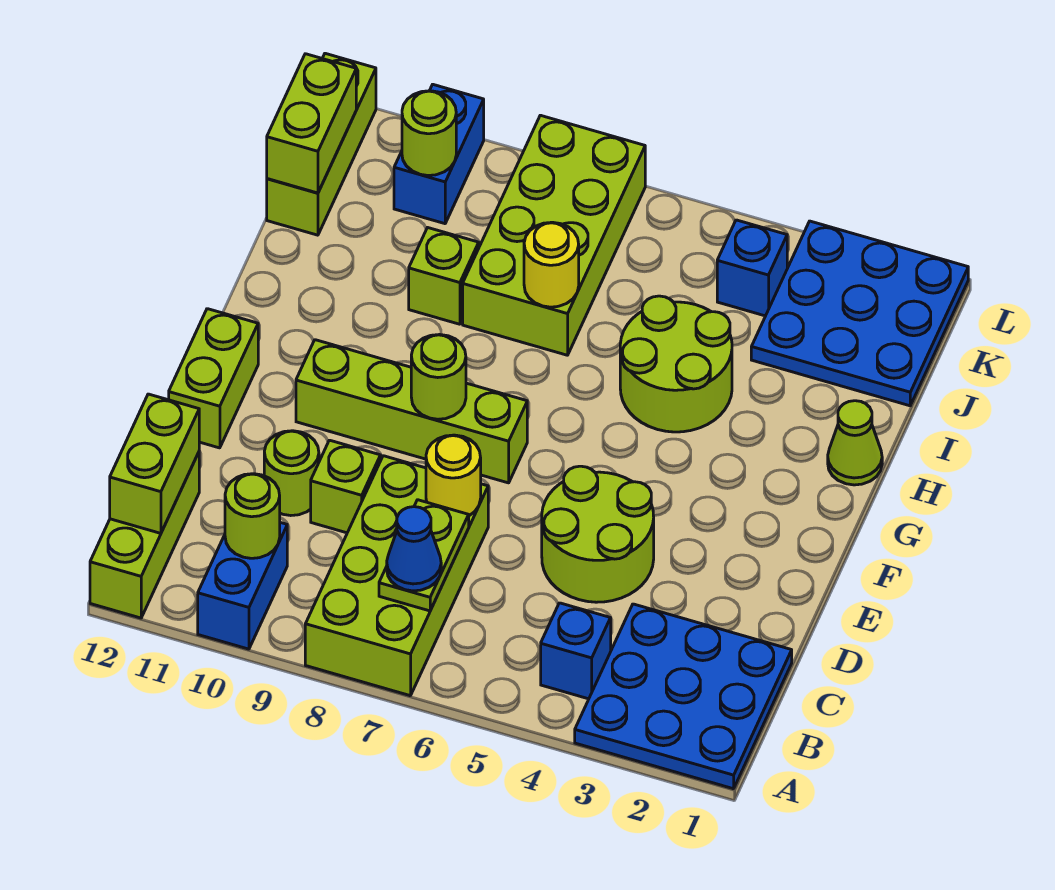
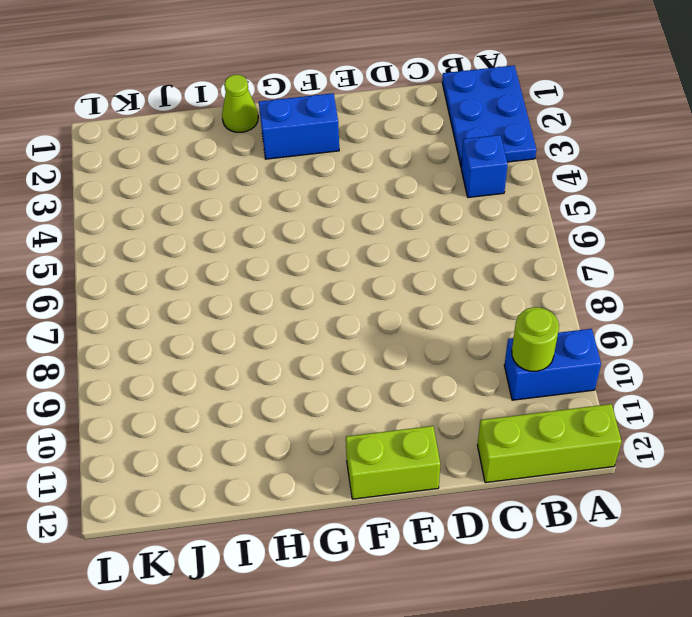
blue 2x3 plate [442,65,536,166] -> blue 3x3 plate [575,604,792,789]
blue 1x2 brick [259,93,339,159] -> blue 1x2 brick moved to [394,85,484,224]
none -> lime 2x4 brick [305,456,488,696]
none -> lime 2x2 round brick [542,466,654,602]
none -> lime 1x1 brick [311,440,381,533]

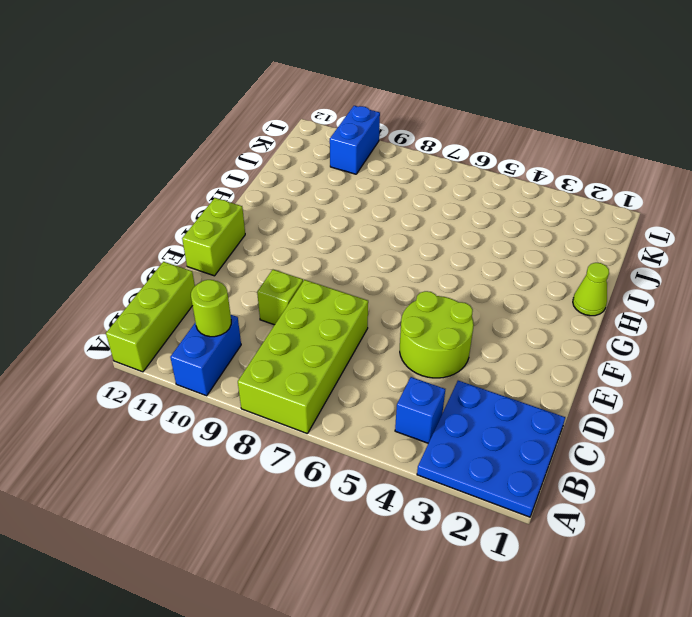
none -> lime 1x1 round brick [264,431,319,516]
none -> lime 1x4 brick [296,340,527,483]
none -> lime 2x2 round brick [620,296,732,432]

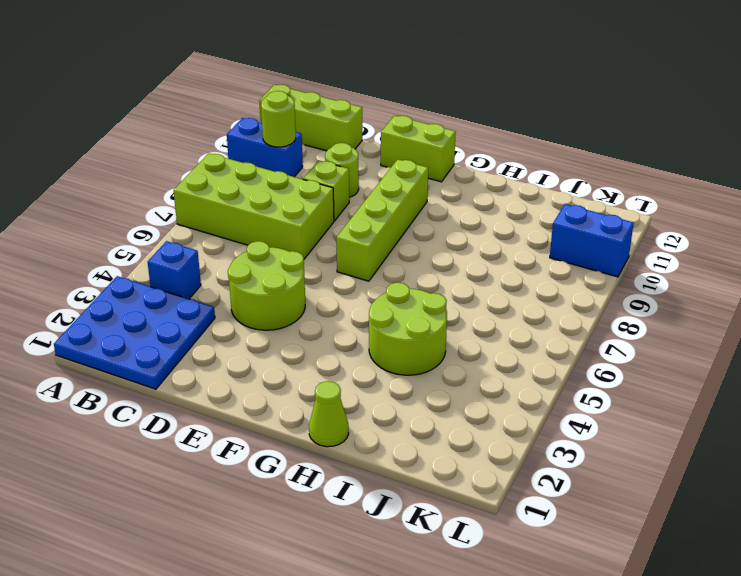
none -> lime 2x4 brick [463,115,645,355]
none -> lime 1x1 brick [409,228,479,324]
none -> blue 3x3 plate [751,221,968,406]

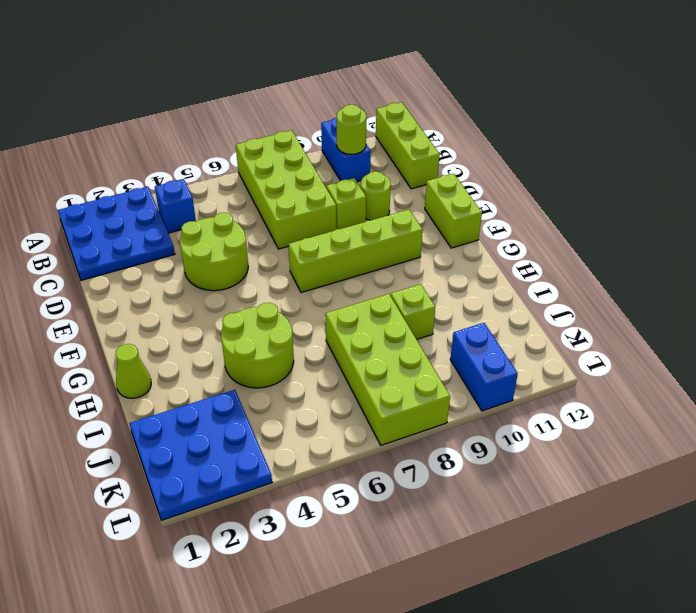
none -> lime 1x3 brick [267,53,376,235]
none -> blue 1x1 brick [717,220,787,316]
none -> lime 1x2 plate [379,500,469,611]

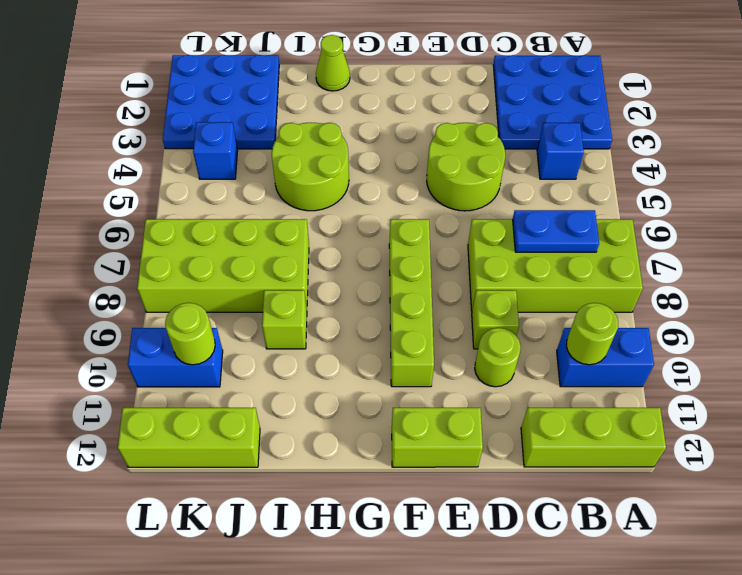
blue 1x2 plate [513,210,599,252] -> lime 1x2 plate [379,500,469,611]
none -> lime 1x2 brick [110,394,199,533]
none -> yellow 1x1 round brick [426,435,481,516]
none -> lime 1x1 round brick [411,335,466,419]

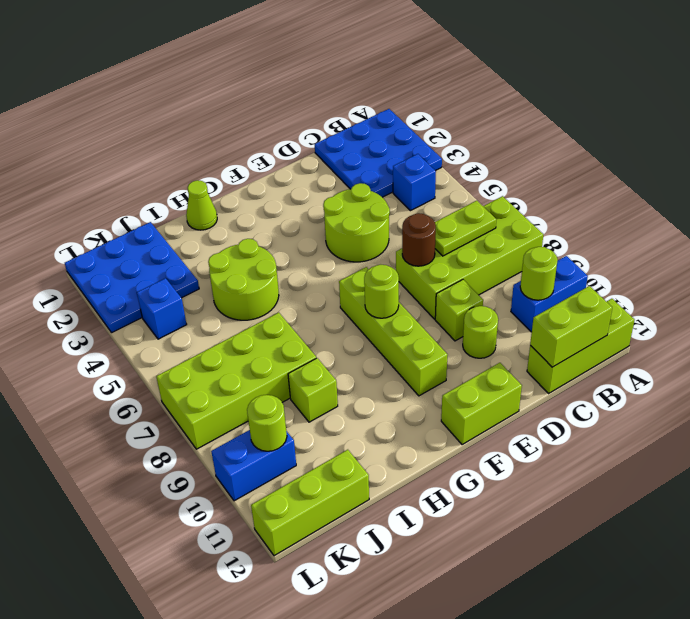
brown 1x1 round brick [402,213,436,266] -> yellow 1x1 round brick [426,435,481,516]
none -> yellow 1x1 round brick [524,222,579,307]
none -> lime 1x2 brick [267,54,356,193]
none -> blue 1x1 cone [387,507,441,591]

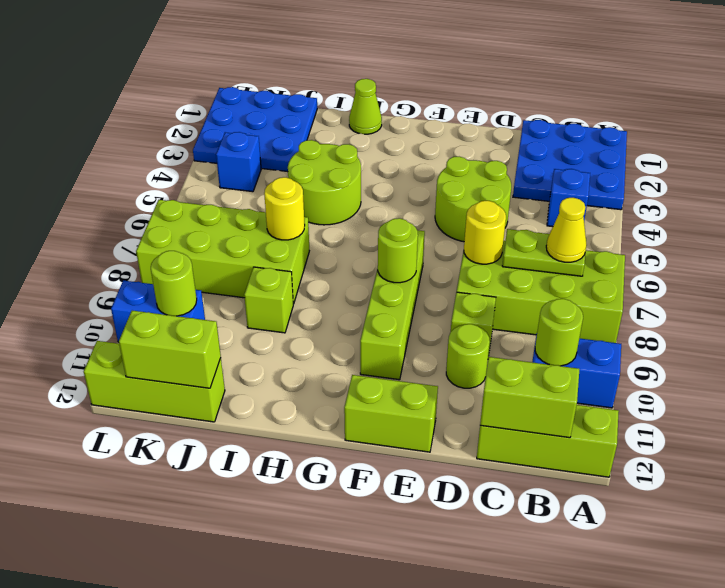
yellow 1x1 cone [546,198,587,262] -> blue 1x1 cone [387,507,441,591]

